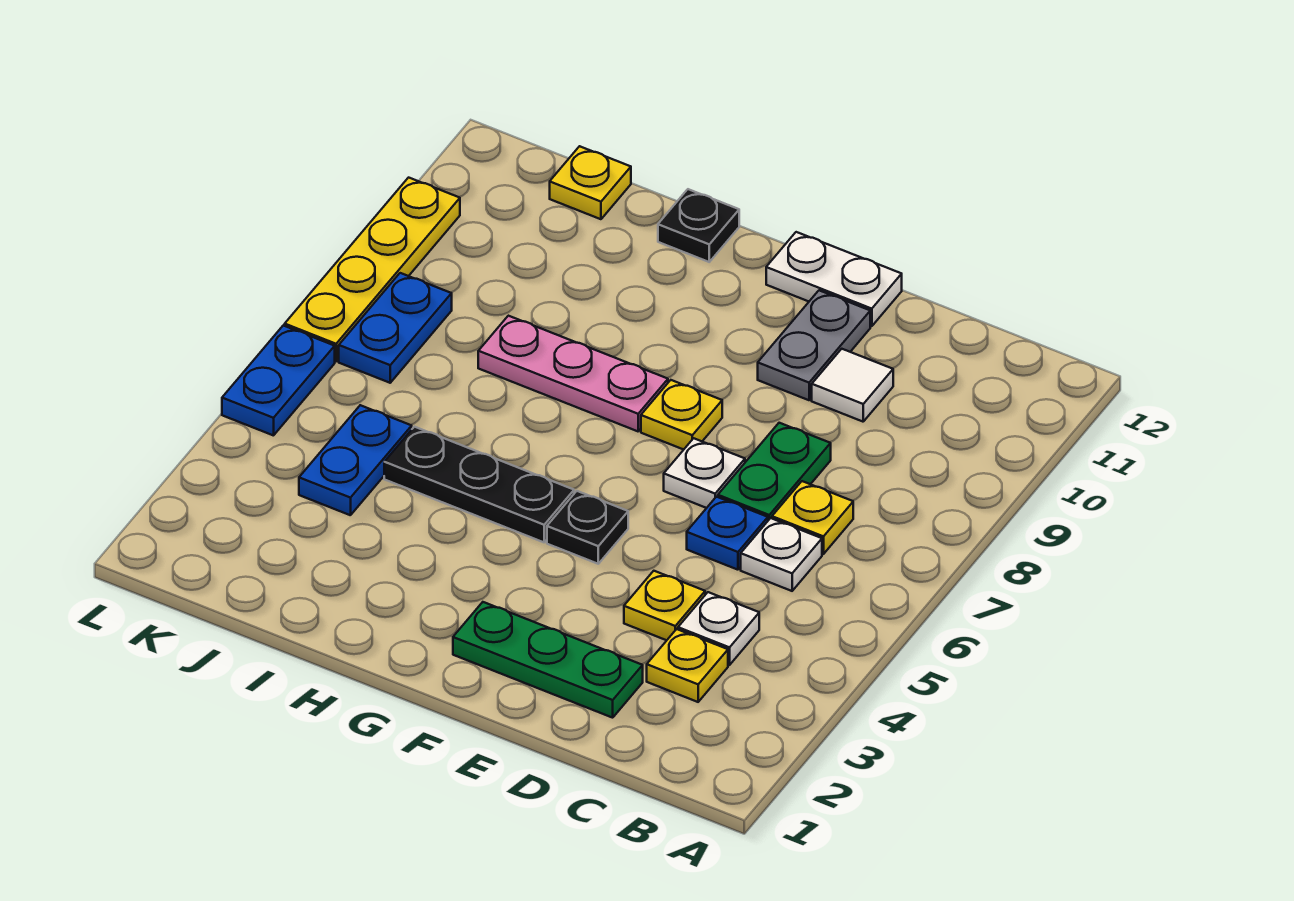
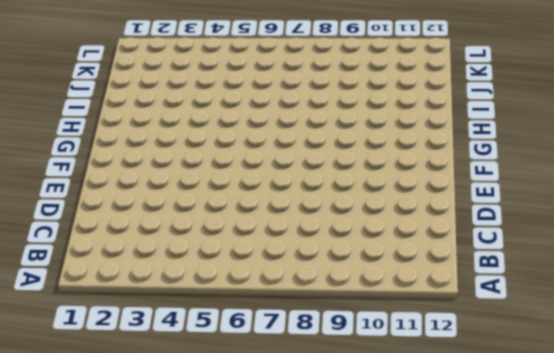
none -> yellow 1x1 plate [647,629,728,702]
none -> white 1x1 plate [678,592,759,665]
none -> white 1x1 plate [741,518,822,591]

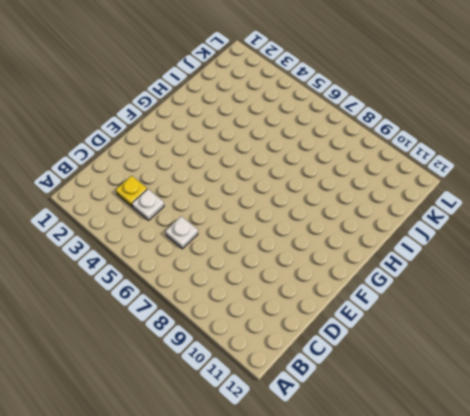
none -> yellow 1x1 plate [772,481,853,554]
none -> green 1x3 plate [453,602,643,718]
none -> yellow 1x1 plate [624,571,705,640]

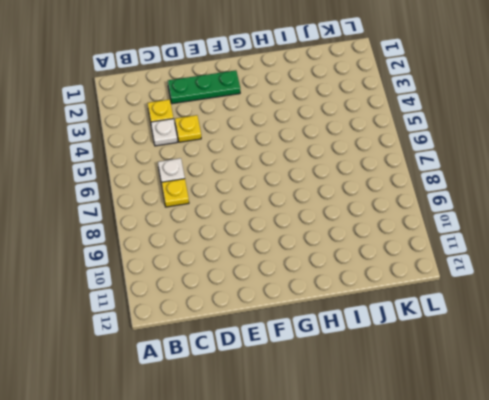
none -> blue 1x1 plate [687,497,768,570]
none -> green 1x2 plate [718,423,831,520]
none -> white 1x1 tile [812,349,893,422]

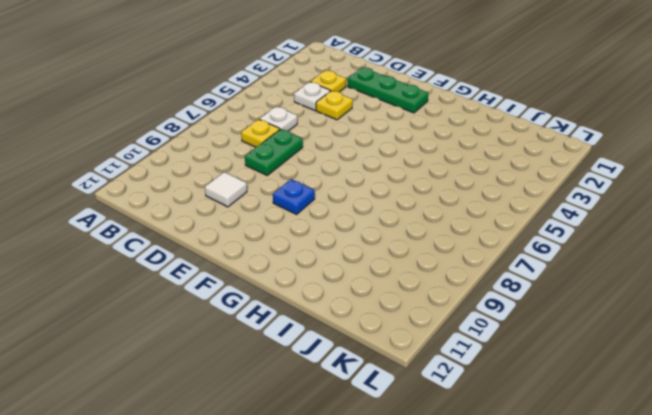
blue 1x1 plate [273,179,315,214] -> blue 1x1 plate moved to [687,497,768,570]
none -> white 1x1 plate [664,438,745,508]
none -> grey 1x2 plate [758,290,870,400]
none -> white 1x2 plate [766,232,902,326]

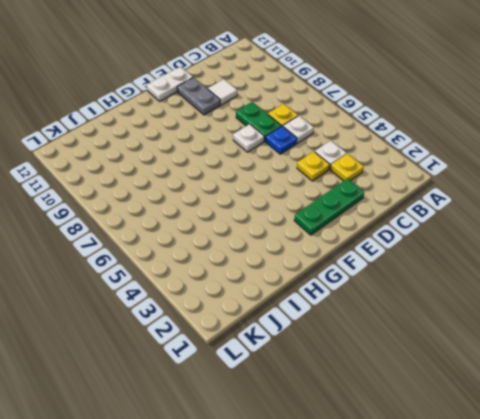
none -> black 1x1 plate [547,491,628,564]
none -> yellow 1x1 plate [641,380,722,450]
none -> black 1x3 plate [384,427,574,542]

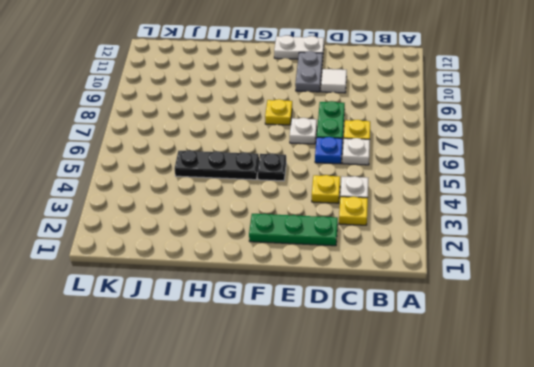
none -> pink 1x3 plate [478,316,668,431]
none -> black 1x1 plate [658,189,739,262]
none -> blue 1x2 plate [299,405,412,515]

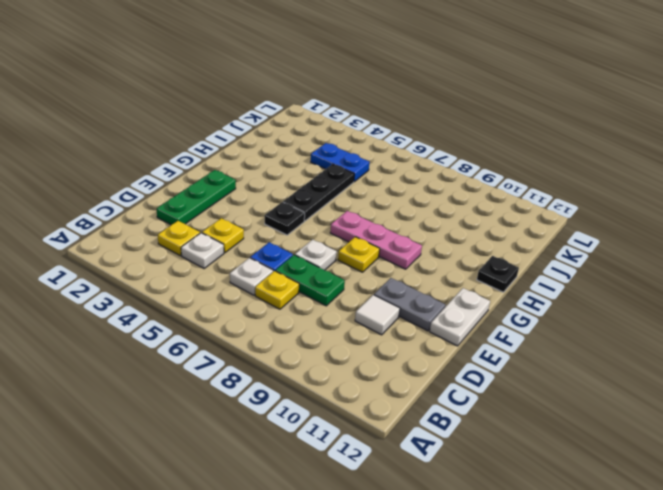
pink 1x3 plate [330,211,422,269] -> pink 1x3 plate turned to [478,316,668,431]
none -> yellow 1x1 plate [550,146,631,219]
none -> blue 1x2 plate [339,273,452,383]
none -> blue 1x2 plate [222,325,335,436]

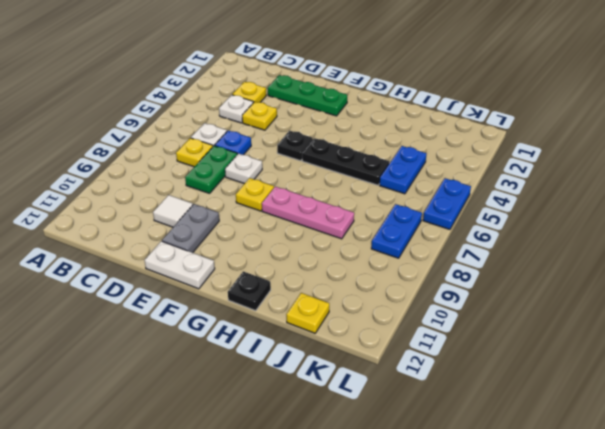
none -> yellow 1x4 plate [285,178,460,361]

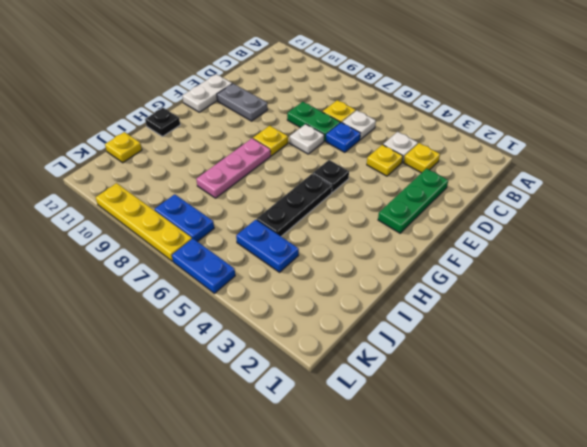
none -> white 1x1 tile [812,349,893,422]

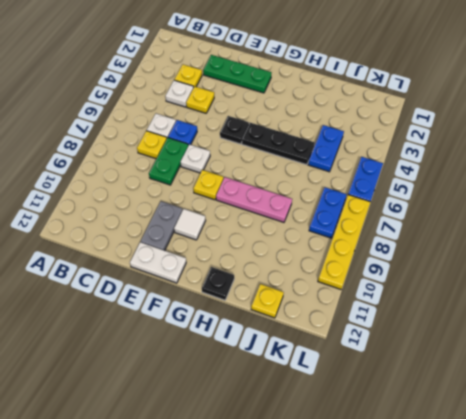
white 1x1 tile [174,209,206,240] -> white 1x1 tile moved to [812,349,893,422]

